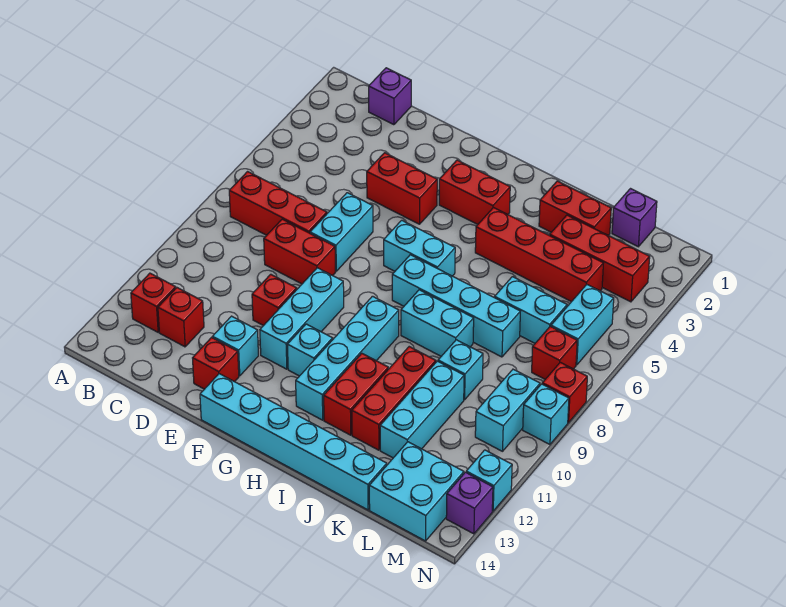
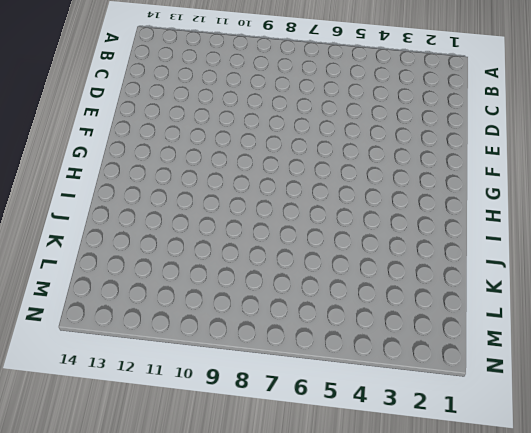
none -> red 1x3 brick [229,172,327,235]
none -> red 1x1 brick [131,273,176,332]
none -> purple 1x1 brick [369,68,411,125]
none -> red 1x1 brick [158,288,204,347]

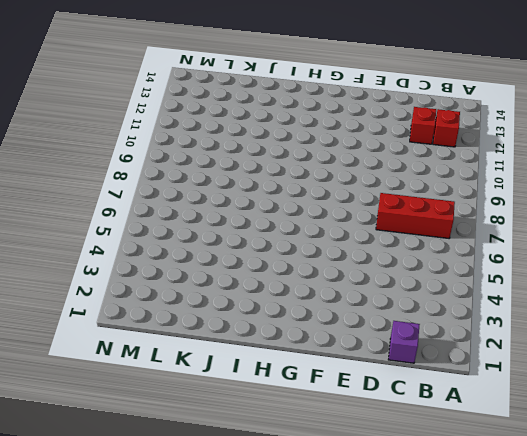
none -> red 1x2 brick [264,219,335,284]
none -> red 1x2 brick [367,153,437,224]
none -> cyan 1x2 brick [310,193,373,271]
none -> red 1x1 brick [252,274,297,326]

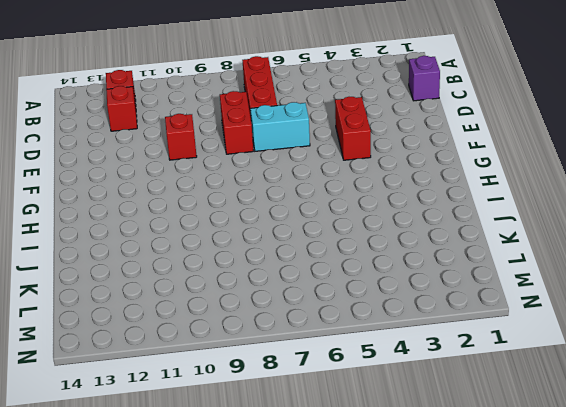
none -> cyan 1x1 brick [213,316,258,376]
none -> red 1x1 brick [193,337,239,389]
none -> cyan 1x3 brick [260,268,344,369]
none -> cyan 1x6 brick [200,374,387,510]

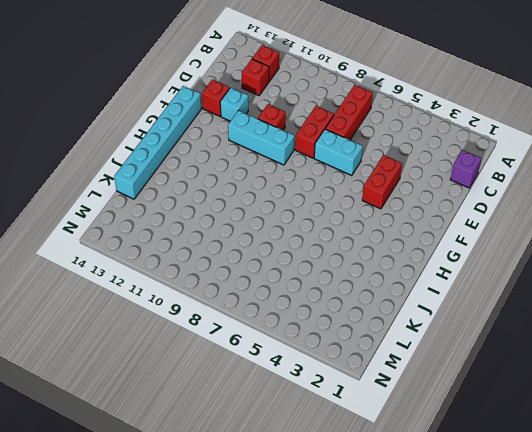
none -> red 1x2 brick [439,160,510,224]
none -> cyan 1x2 brick [384,220,455,276]
none -> cyan 1x1 brick [287,324,333,376]
none -> cyan 1x4 brick [392,255,521,357]

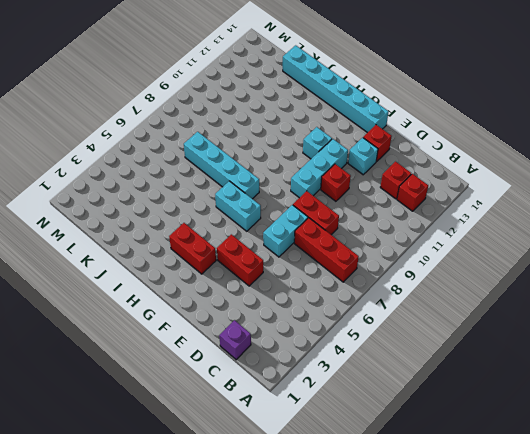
none -> cyan 1x4 brick [296,296,399,420]
none -> red 1x4 brick [475,208,603,302]
none -> cyan 1x2 brick [401,290,474,356]
none -> red 1x2 brick [324,353,388,435]

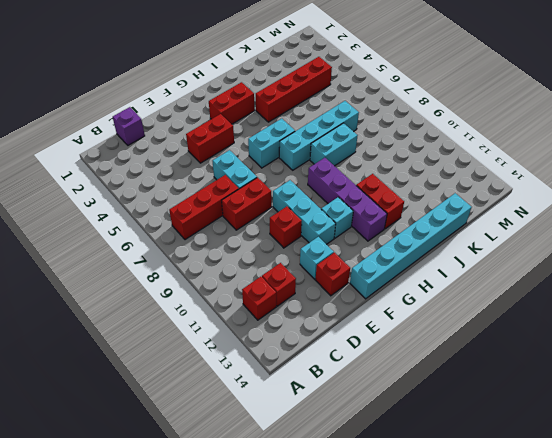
purple 1x4 brick [308,158,387,241] -> cyan 1x4 brick [296,296,399,420]
none -> red 1x2 brick [539,181,611,235]
none -> red 1x3 brick [352,347,436,450]
none -> red 1x3 brick [550,215,650,302]
none -> cyan 1x2 brick [495,277,567,343]

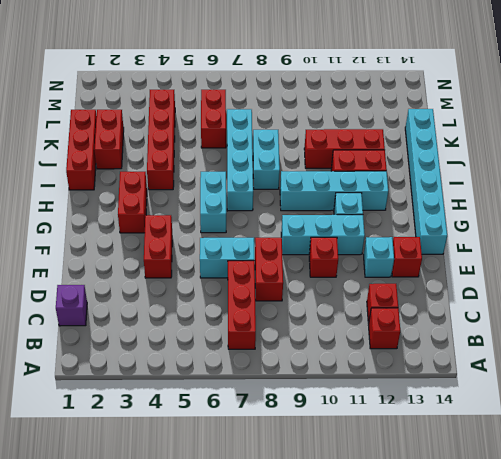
red 1x3 brick [66,110,97,190] -> red 1x3 brick moved to [550,215,650,302]
red 1x2 brick [201,90,226,148] -> cyan 1x2 brick [495,277,567,343]
none -> cyan 1x1 brick [438,340,483,400]
none -> cyan 1x3 brick [380,361,464,458]
none -> purple 1x1 brick [612,189,657,247]
none -> cyan 2x2 brick [369,442,464,541]

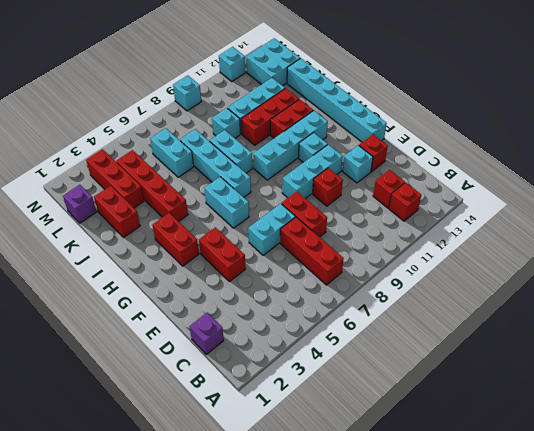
none -> cyan 1x2 brick [551,285,614,365]
none -> red 1x1 brick [532,326,577,379]
none -> cyan 1x2 brick [475,369,540,451]
none -> red 1x1 brick [542,362,587,423]

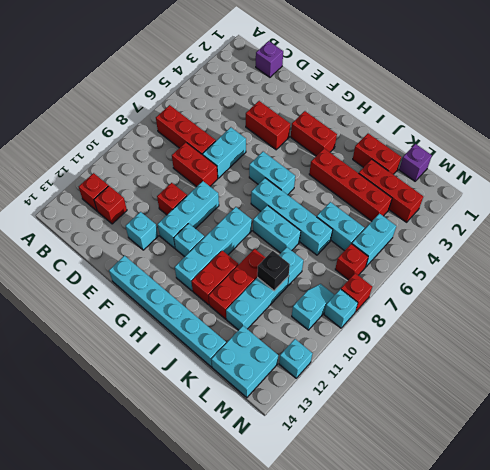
black 1x1 brick [257,251,290,291] -> none
cyan 1x2 slope [292,284,334,330] -> cyan 1x2 brick [475,369,540,451]
none -> red 1x1 brick [193,337,239,389]
none -> purple 1x1 brick [446,472,493,534]

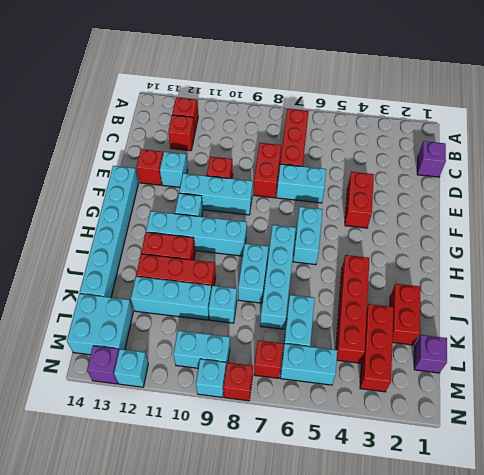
none -> red 1x2 brick [439,160,510,224]

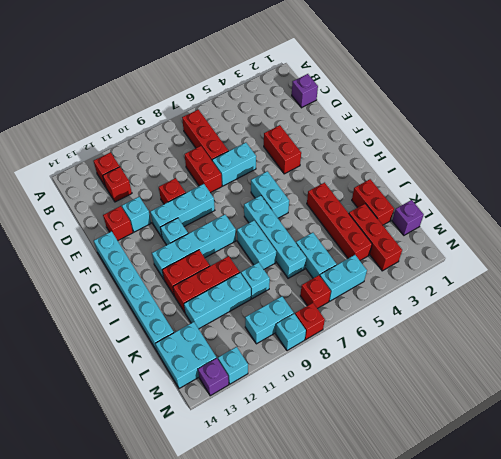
none -> red 1x2 brick [439,160,510,224]

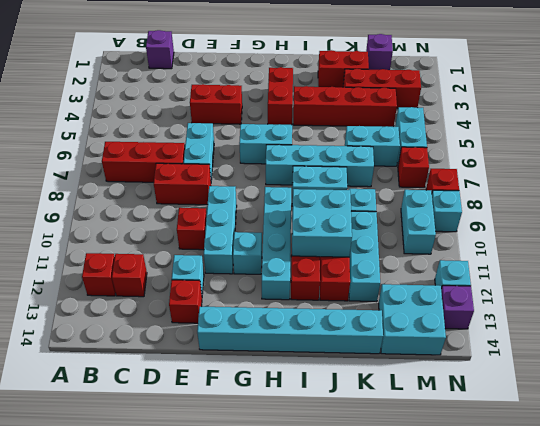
red 1x2 brick [268,67,293,125] -> red 1x2 brick turned to [439,160,510,224]
cyan 2x2 brick [292,189,352,257] -> none

